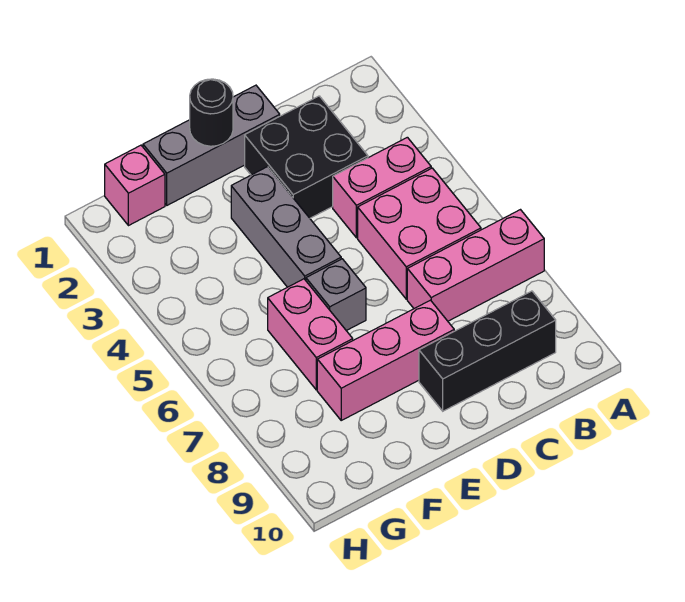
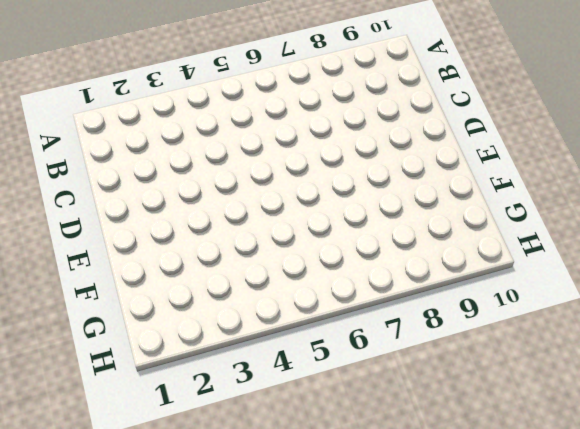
none -> pink 1x3 brick [407,210,544,321]
none -> pink 1x2 brick [333,137,431,238]
none -> pink 2x2 brick [358,168,481,299]

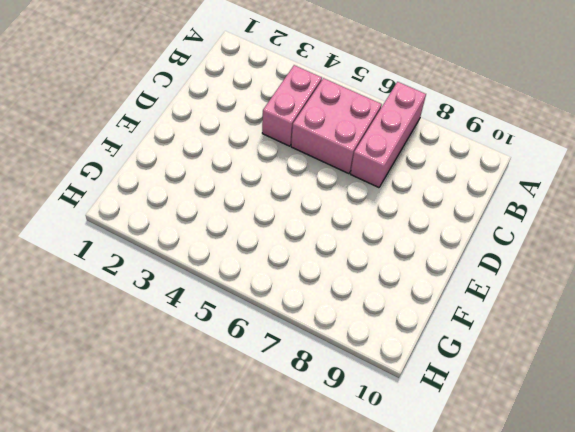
none -> black 1x3 brick [419,291,556,411]
none -> black 2x2 brick [245,96,368,218]
none -> grey 1x3 brick [143,85,280,205]

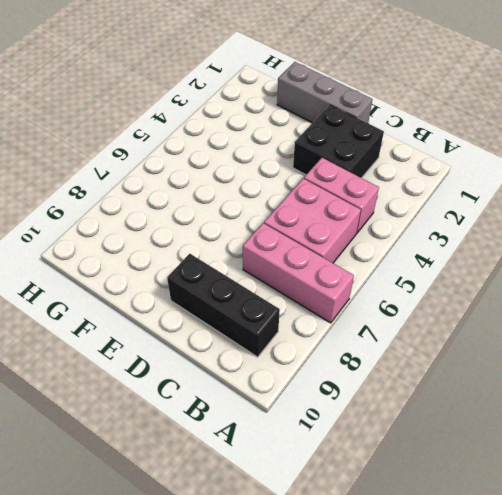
none -> pink 1x3 brick [317,300,454,420]
none -> grey 1x3 brick [231,167,341,287]
none -> grey 1x1 brick [306,259,366,331]

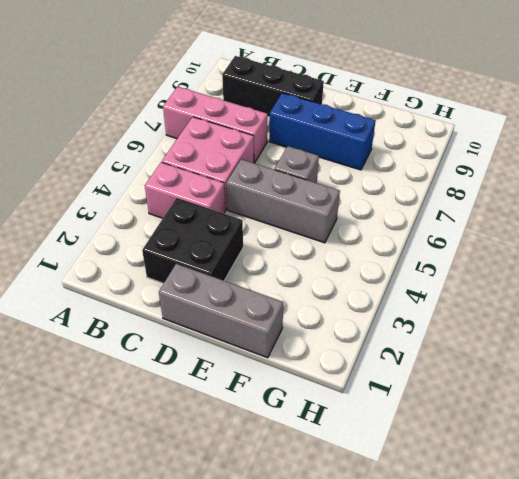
grey 1x3 brick [227,159,340,243] -> grey 1x3 brick turned to [231,167,341,287]
blue 1x3 brick [269,93,376,170] -> pink 1x3 brick [317,300,454,420]
none -> pink 1x2 brick [268,279,353,390]
none -> pink 1x1 brick [105,145,165,226]
none -> black 1x1 round brick [190,79,233,146]

